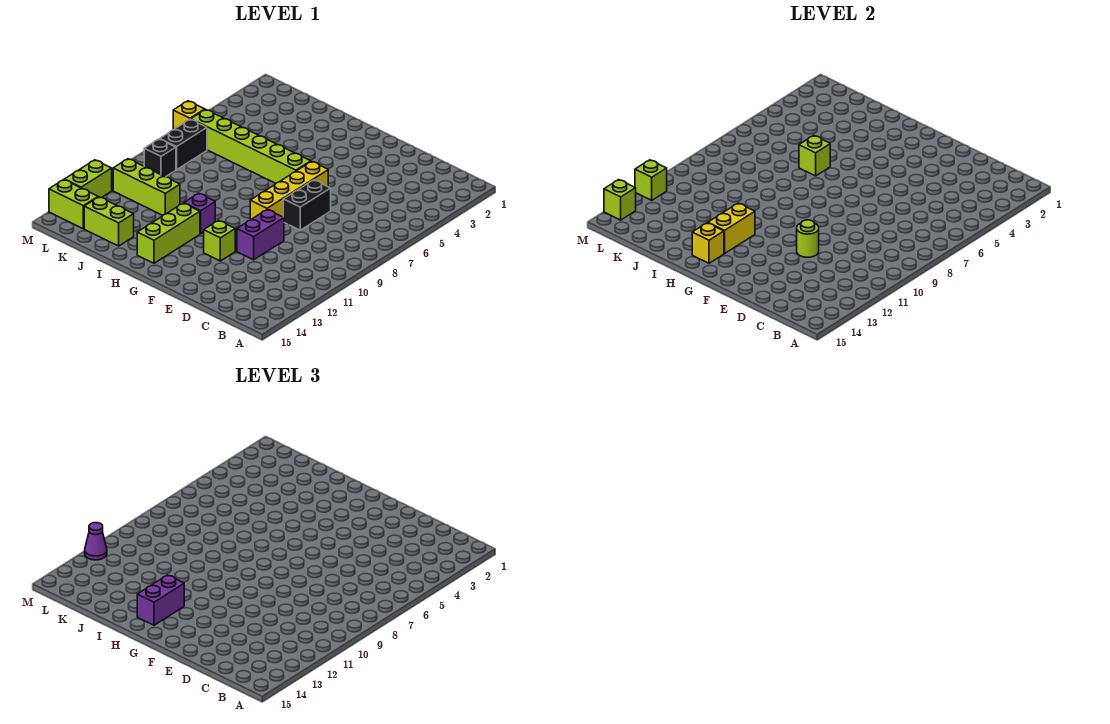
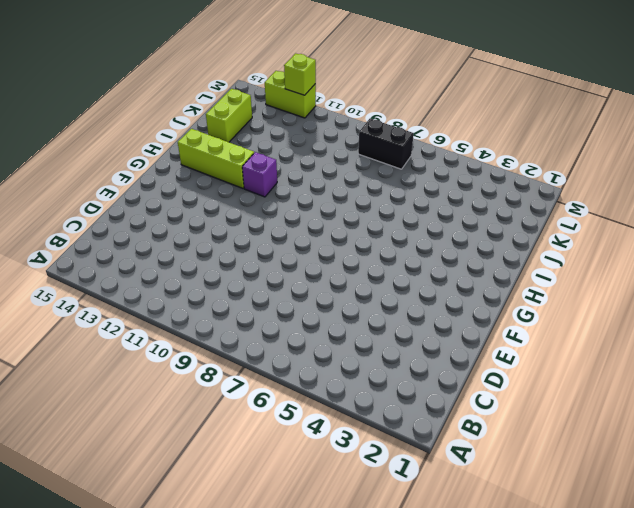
none -> black 1x2 brick [283,180,331,230]
none -> purple 1x2 brick [237,209,284,260]
none -> yellow 1x4 brick [250,161,328,220]

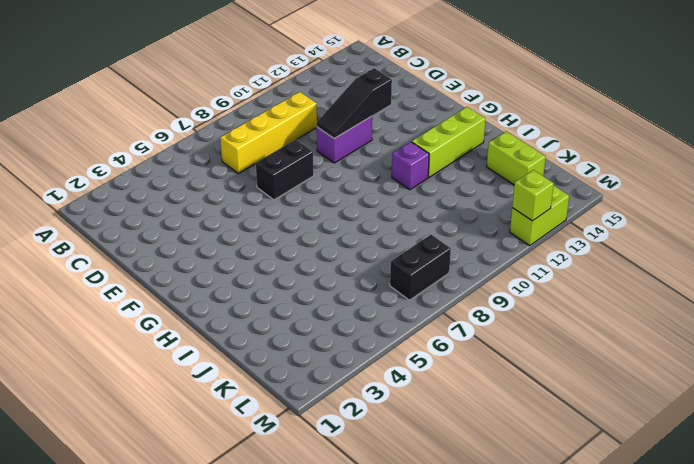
yellow 1x4 brick [220,92,317,174] -> yellow 1x4 brick moved to [250,161,328,220]
black 1x3 slope [317,68,392,138] -> lime 1x1 round brick [797,220,819,257]
none -> lime 1x1 brick [204,221,235,261]
none -> lime 1x6 brick [191,109,311,183]
none -> lime 1x3 brick [113,159,180,215]

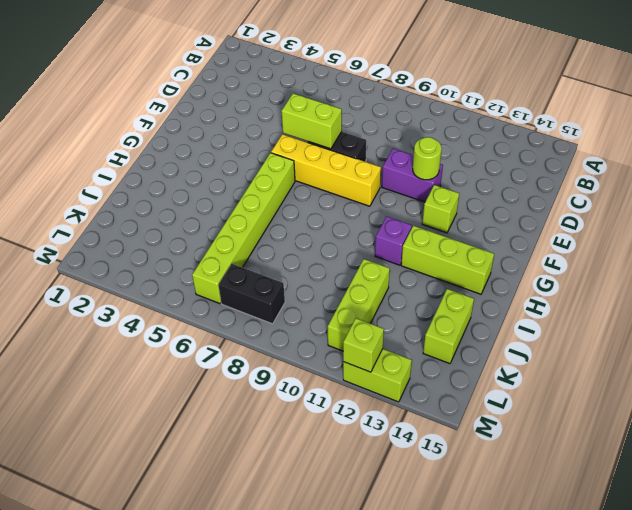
lime 1x2 brick [282,93,342,149] -> lime 1x2 brick turned to [49,180,98,229]
none -> black 1x1 brick [144,139,176,177]
none -> yellow 1x1 brick [173,101,205,130]
none -> yellow 1x2 brick [708,203,755,253]

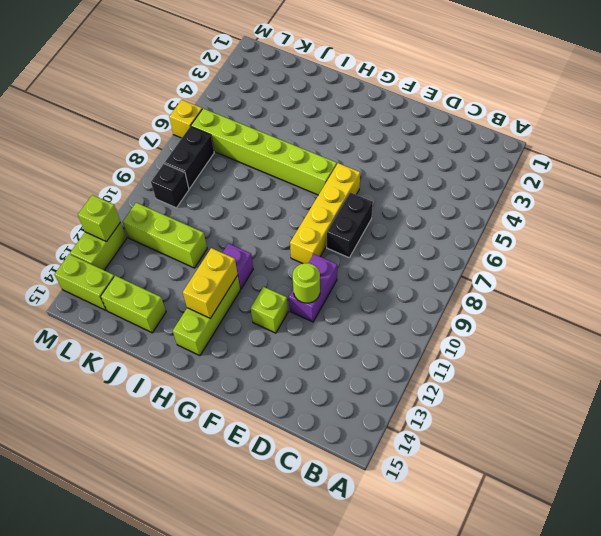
none -> yellow 1x1 brick [692,223,724,263]
none -> lime 1x1 brick [799,135,830,176]
none -> lime 1x1 brick [604,180,636,220]

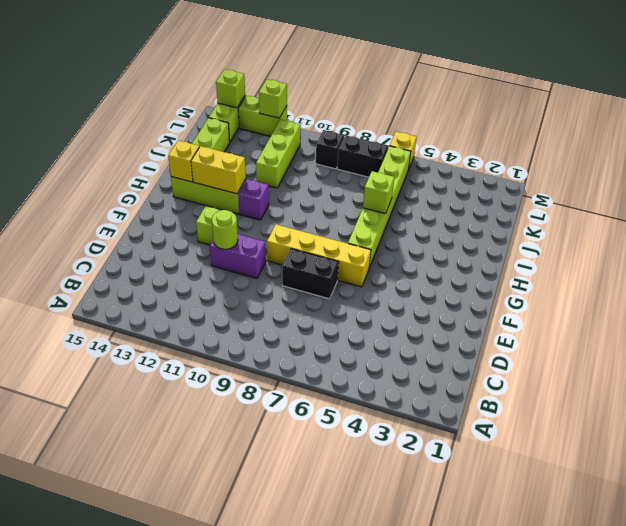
none -> purple 1x2 brick [137,575,184,625]
none -> purple 1x1 cone [85,523,107,560]

